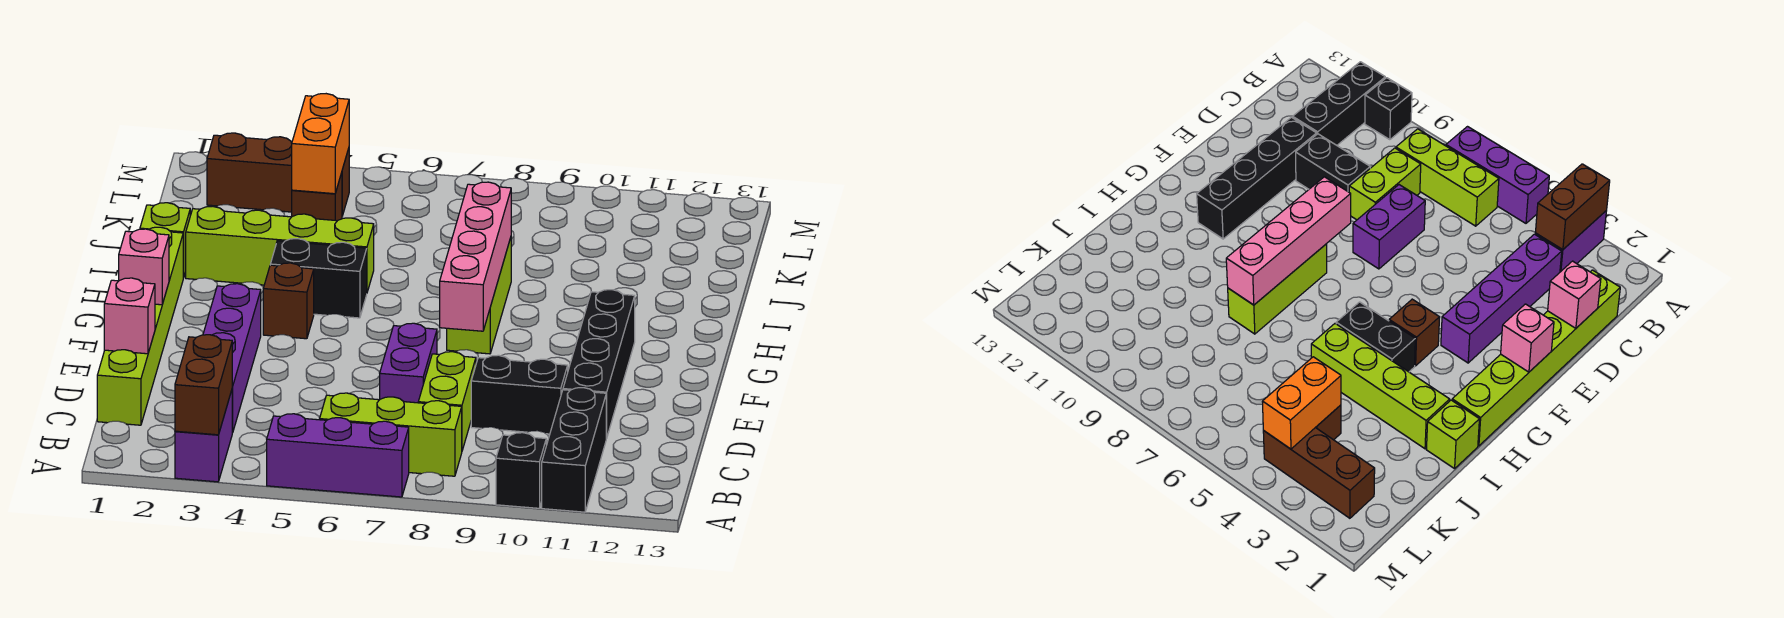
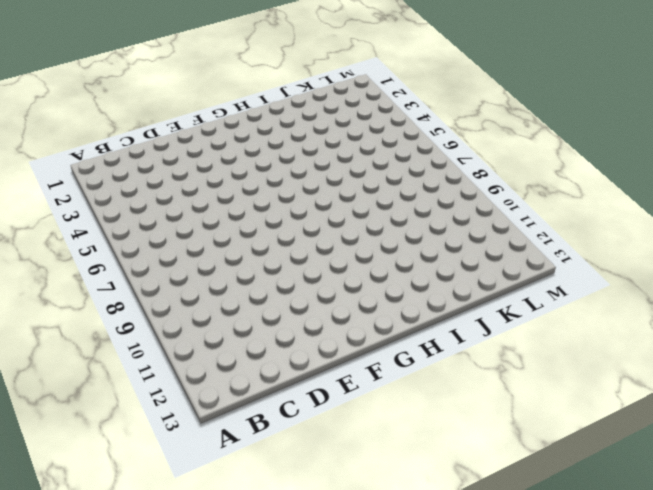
none -> purple 1x2 brick [175,390,232,482]
none -> purple 1x3 brick [267,414,409,497]
none -> black 1x1 brick [496,433,546,508]

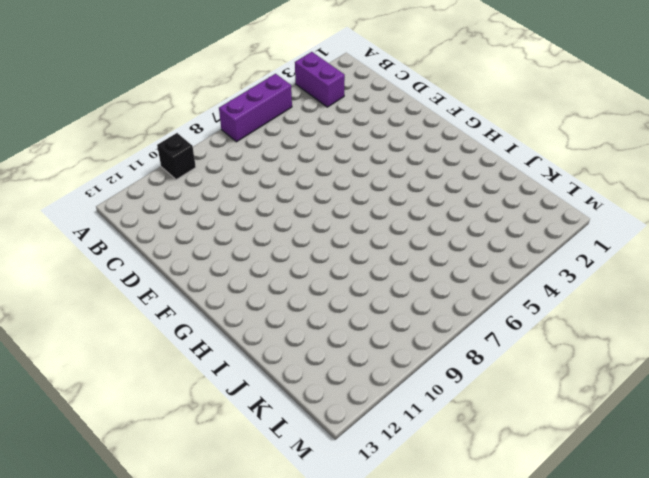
none -> black 1x3 brick [542,388,606,512]
none -> lime 1x3 brick [320,393,462,476]
none -> lime 1x6 brick [97,227,183,425]

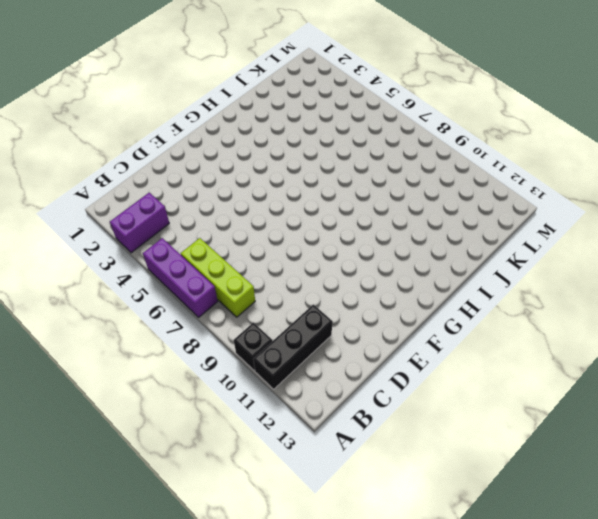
none -> lime 1x6 brick [97,227,183,425]
none -> purple 1x4 brick [203,284,261,433]
none -> lime 1x2 brick [418,352,476,450]

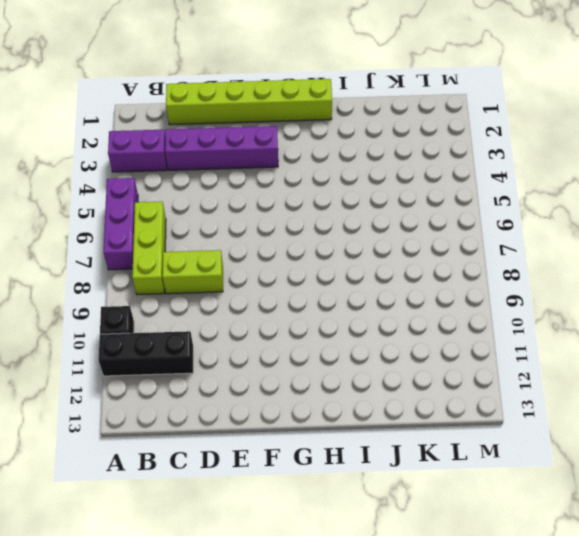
none -> purple 1x2 brick [380,323,437,403]
none -> black 1x2 brick [471,355,568,434]
none -> black 1x4 brick [563,290,635,438]

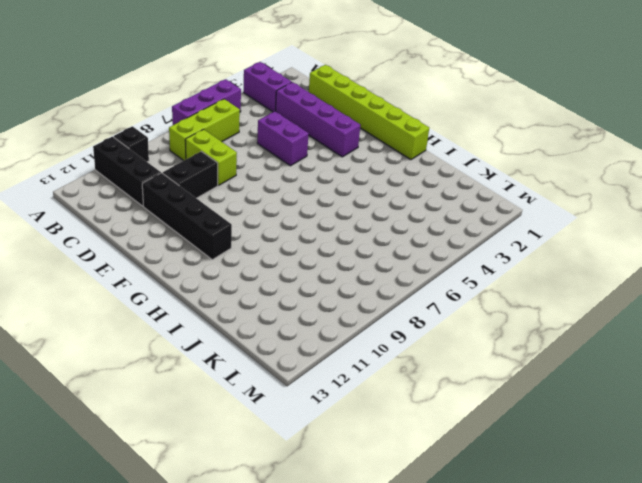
purple 1x2 brick [257,111,309,166] -> purple 1x2 brick moved to [380,323,437,403]
none -> brown 1x1 brick [263,263,314,339]
none -> lime 1x3 brick [447,238,511,354]
none -> black 1x2 brick [270,239,367,318]

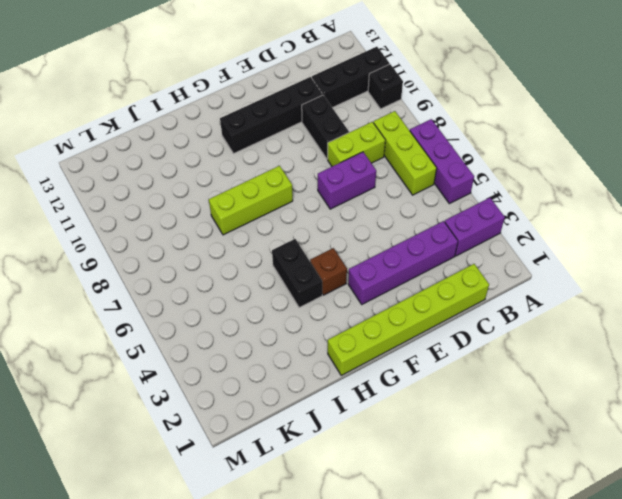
none -> lime 1x1 brick [140,203,190,278]
none -> lime 1x4 brick [186,207,374,292]
none -> brown 1x1 brick [292,173,342,221]

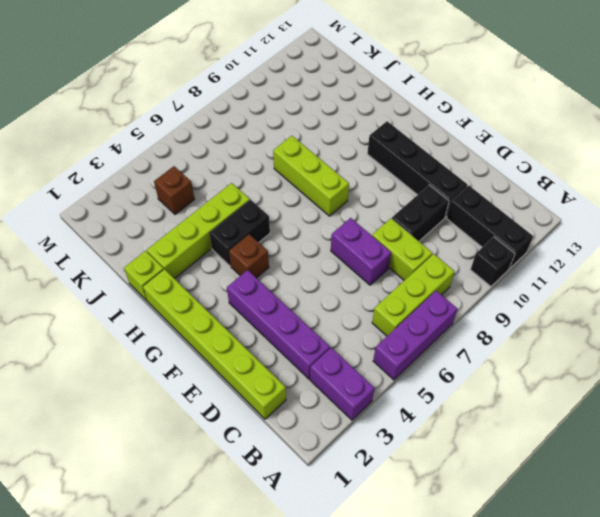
none -> brown 1x3 brick [207,133,349,216]
none -> brown 1x2 brick [175,335,232,435]
none -> pink 1x1 brick [104,278,155,354]

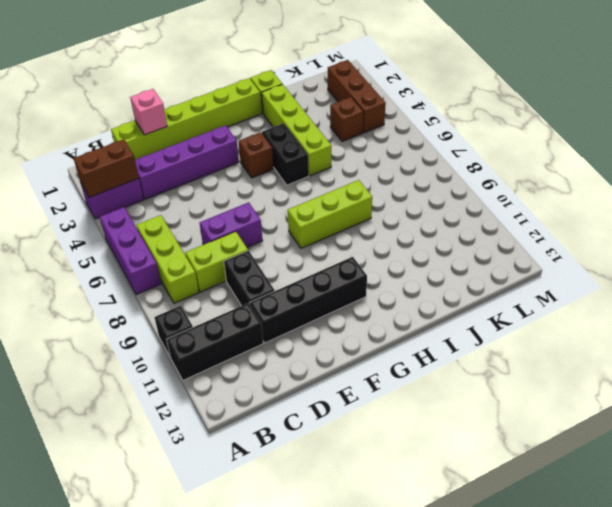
none -> pink 1x1 brick [119,229,169,305]
none -> pink 1x4 brick [440,182,511,331]
none -> orange 1x2 brick [292,94,349,194]

